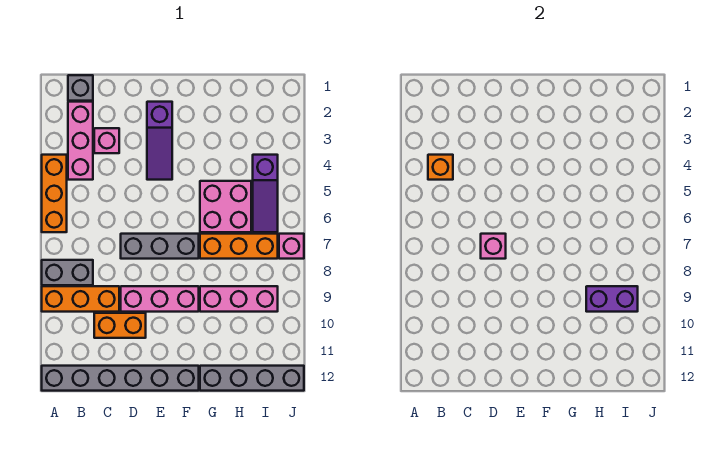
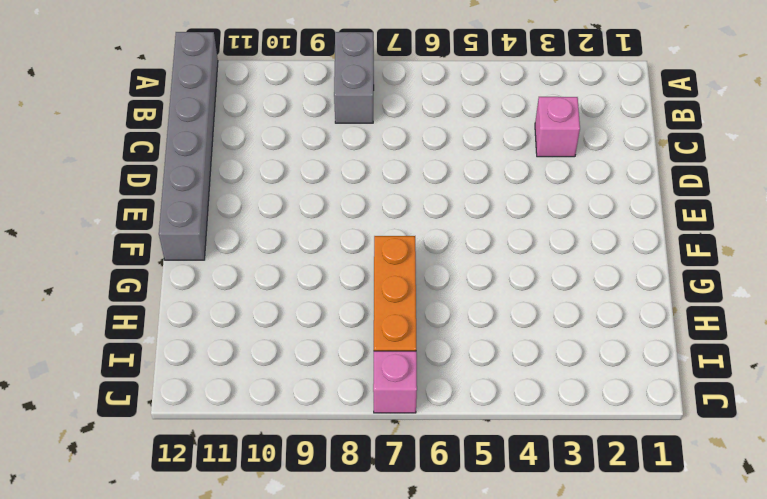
none -> orange 1x3 brick [42,155,67,232]
none -> orange 1x3 brick [42,286,119,312]
none -> grey 1x1 brick [68,75,93,101]

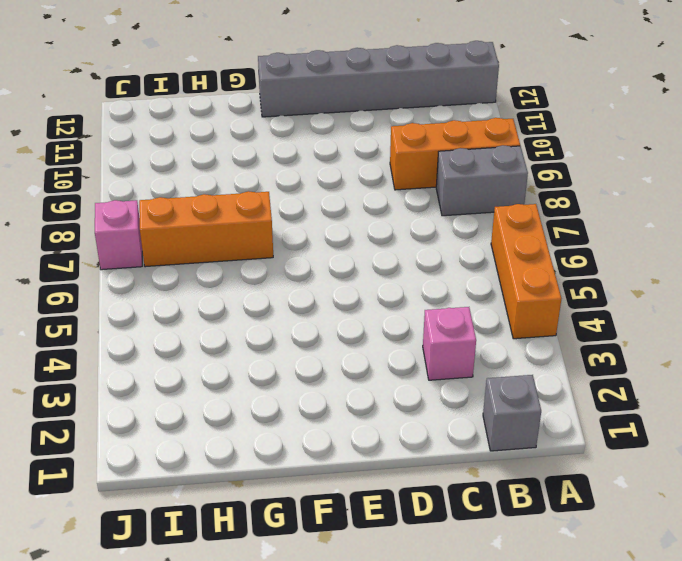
none -> pink 1x3 brick [68,102,93,180]
none -> orange 1x2 brick [94,313,146,338]
none -> grey 1x3 brick [121,234,199,259]

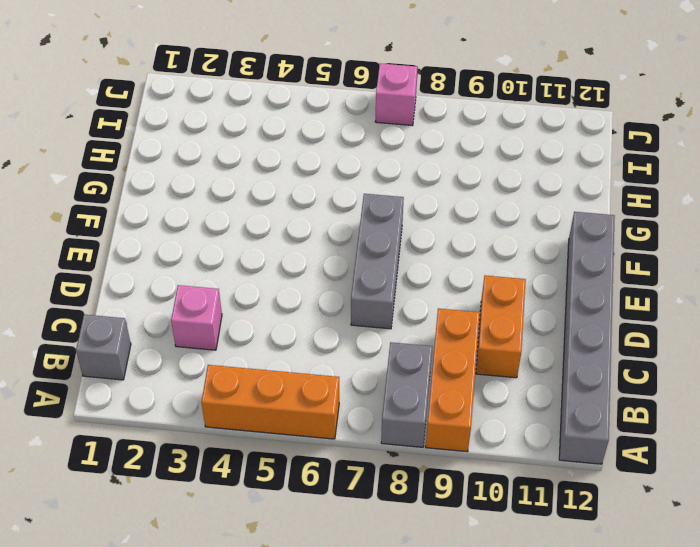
none -> pink 1x3 brick [68,102,93,180]
none -> pink 1x3 brick [121,286,199,312]
none -> purple 1x3 slope [147,102,172,180]

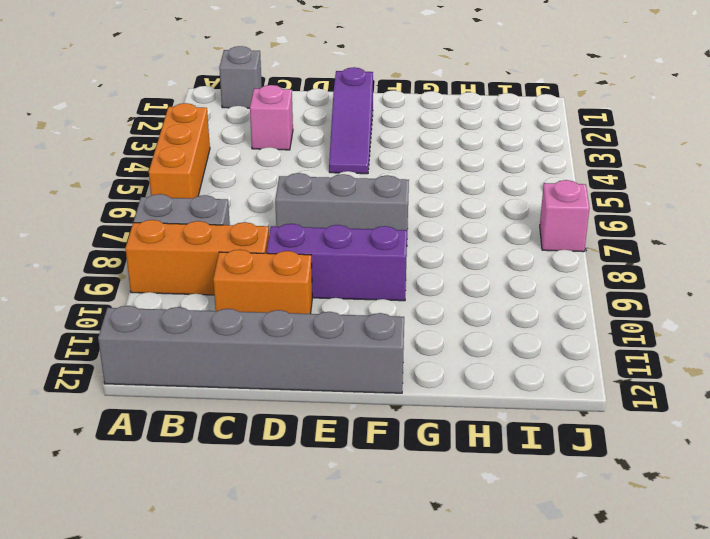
purple 1x3 brick [266,224,407,301] -> pink 1x3 brick [121,286,199,312]
none -> pink 1x3 brick [68,102,93,180]
none -> pink 2x2 brick [200,181,251,232]
none -> orange 1x3 brick [200,234,278,259]

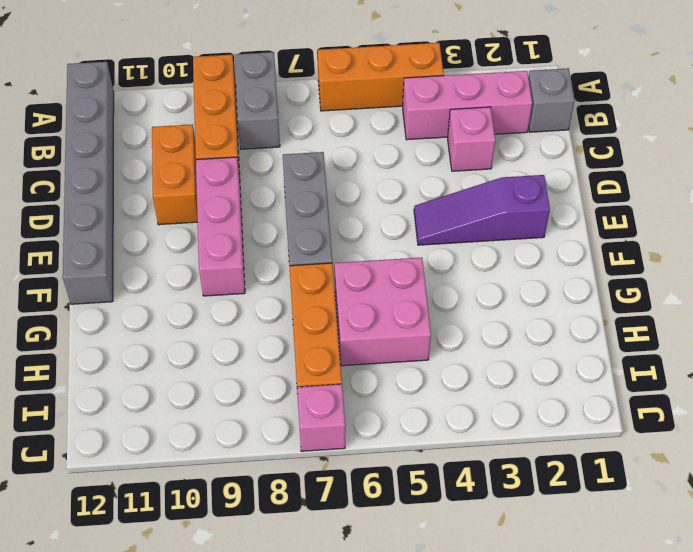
none -> pink 1x3 brick [200,286,278,312]
none -> grey 1x4 brick [200,366,304,391]
none -> purple 1x3 slope [253,155,278,232]

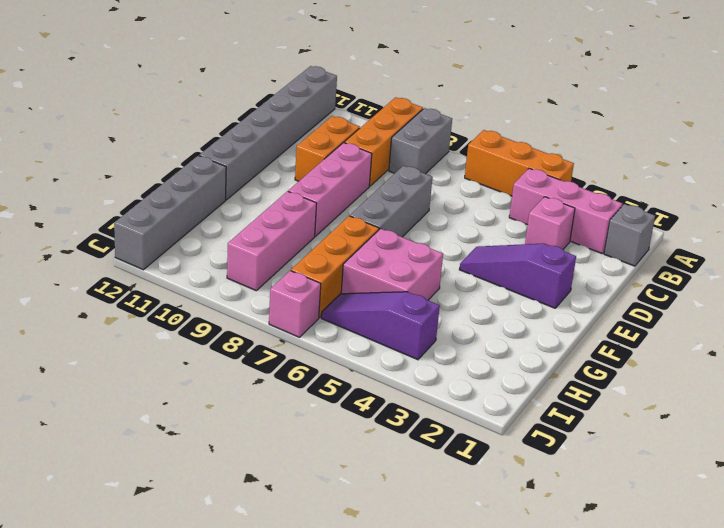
none -> orange 1x1 brick [428,155,453,180]
none -> pink 1x1 brick [481,234,506,259]
none -> purple 1x2 brick [586,286,638,312]

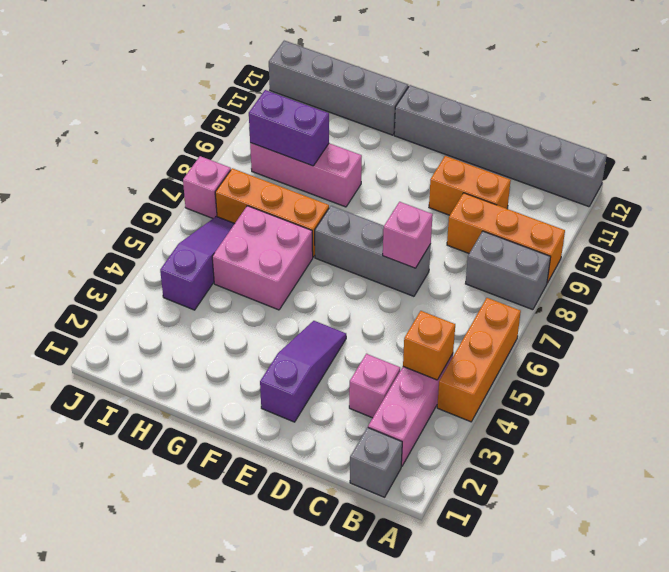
none -> pink 1x3 brick [121,286,199,312]

